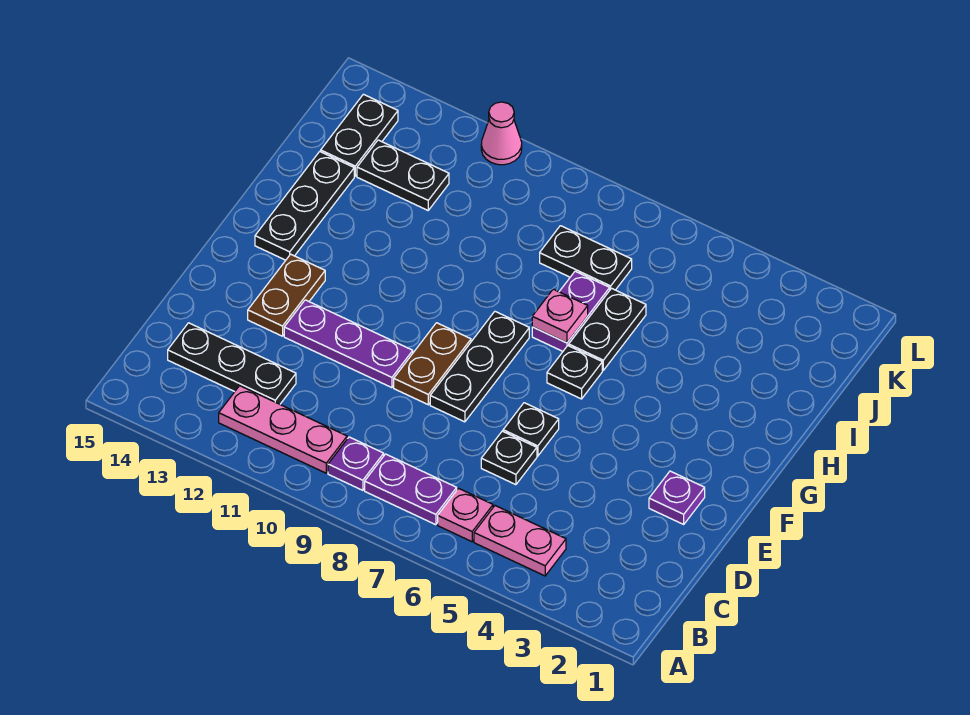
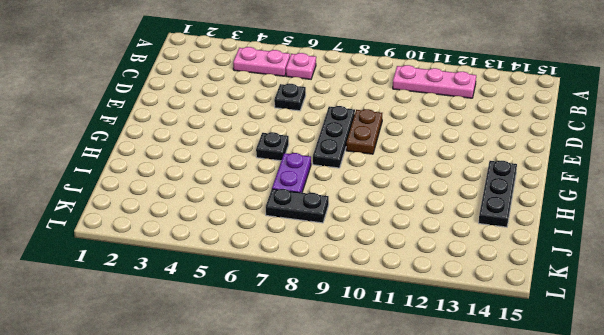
none -> purple 1x2 plate [365,454,457,525]
none -> purple 1x1 plate [328,437,384,490]
none -> black 1x3 plate [168,323,296,404]

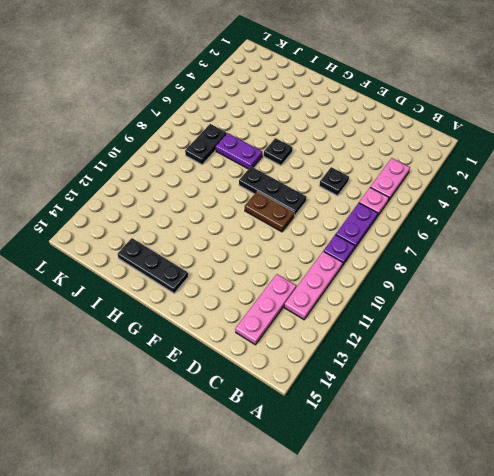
pink 1x3 plate [235,274,296,345] -> black 1x3 plate [168,323,296,404]
none -> purple 1x1 plate [649,471,705,524]
none -> black 1x1 plate [503,403,559,456]
none -> purple 1x3 plate [284,300,413,388]

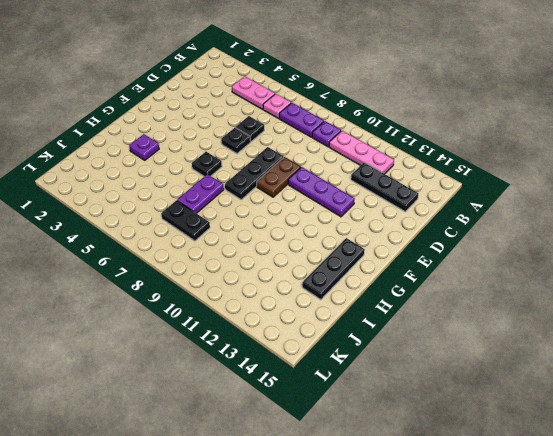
purple 1x1 plate [129,134,159,160] -> purple 1x1 plate moved to [649,471,705,524]
none -> brown 1x2 plate [248,254,325,336]
none -> black 1x2 plate [569,288,646,370]
none -> black 1x2 plate [357,140,449,210]

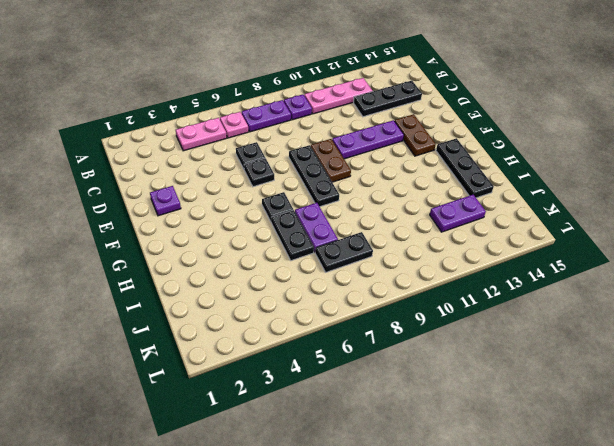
purple 1x2 plate [430,195,486,232] -> black 1x2 plate [357,140,449,210]
none -> black 1x2 plate [321,94,398,176]
none -> pink 1x1 cone [481,102,522,165]
none -> pink 1x1 plate [532,289,588,343]

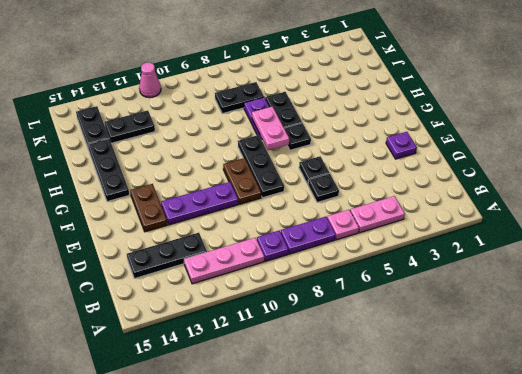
pink 1x2 plate [252,107,289,150] -> pink 1x1 plate [532,289,588,343]

